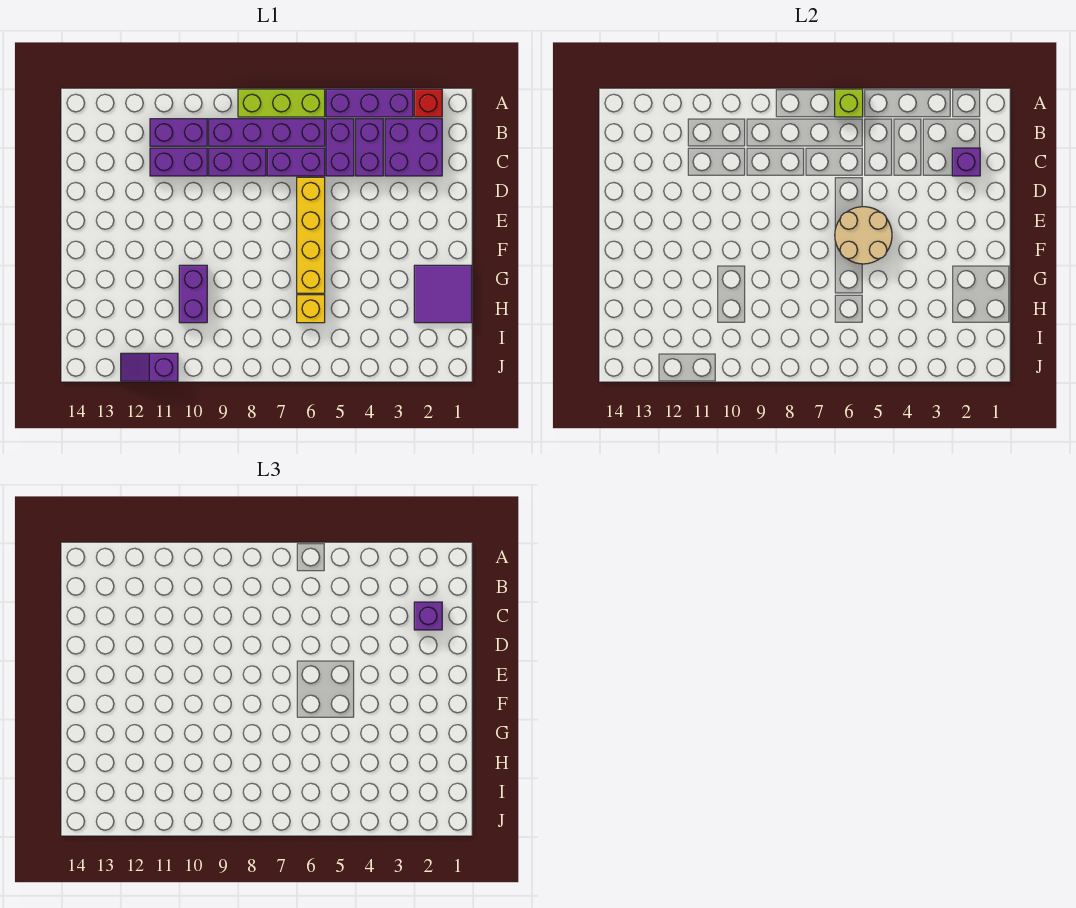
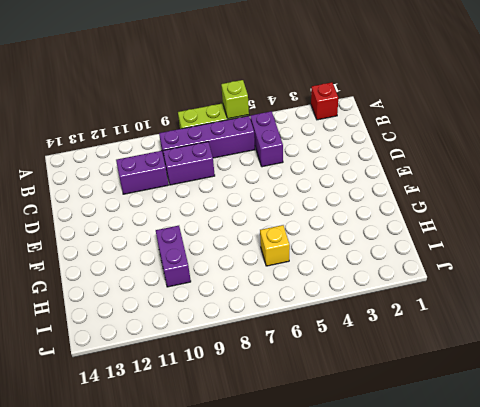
none -> purple 1x3 brick [326,89,413,117]
none -> purple 2x2 brick [385,119,442,176]
none -> purple 1x2 brick [356,119,383,176]

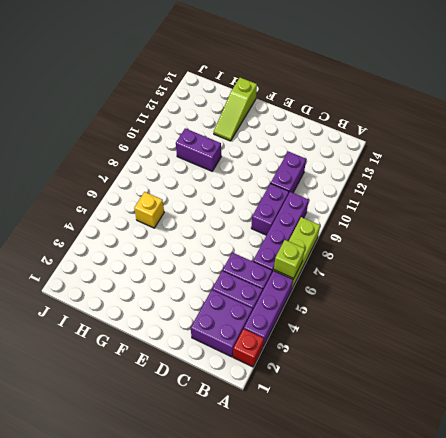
lime 1x3 slope [214,78,257,141] -> none
none -> purple 1x2 brick [150,119,207,146]
none -> purple 1x2 brick [267,148,325,176]
none -> yellow 1x4 brick [297,177,325,293]

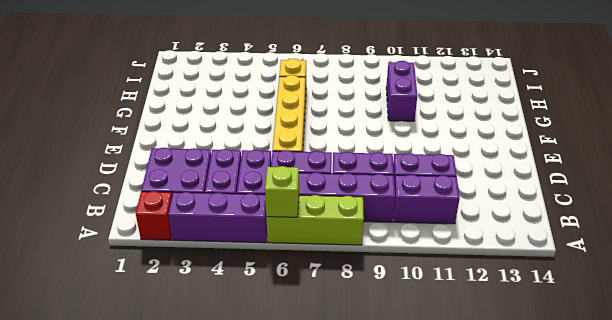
none -> purple 2x2 tile [414,265,472,323]
none -> purple 1x2 slope [121,353,178,381]
none -> purple 1x1 brick [952,148,980,176]

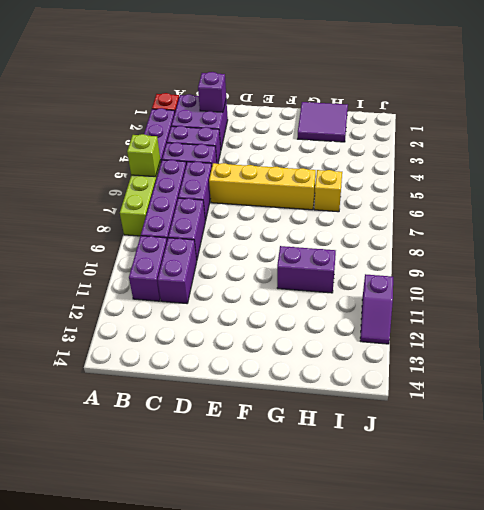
none -> tan 2x2 round brick [835,207,892,264]
none -> purple 1x1 brick [414,602,442,630]

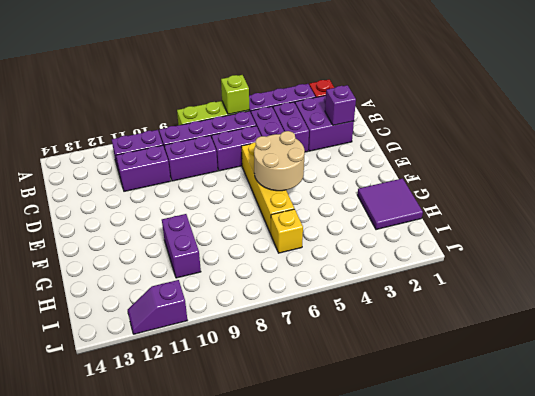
none -> purple 1x1 brick [414,602,442,630]

